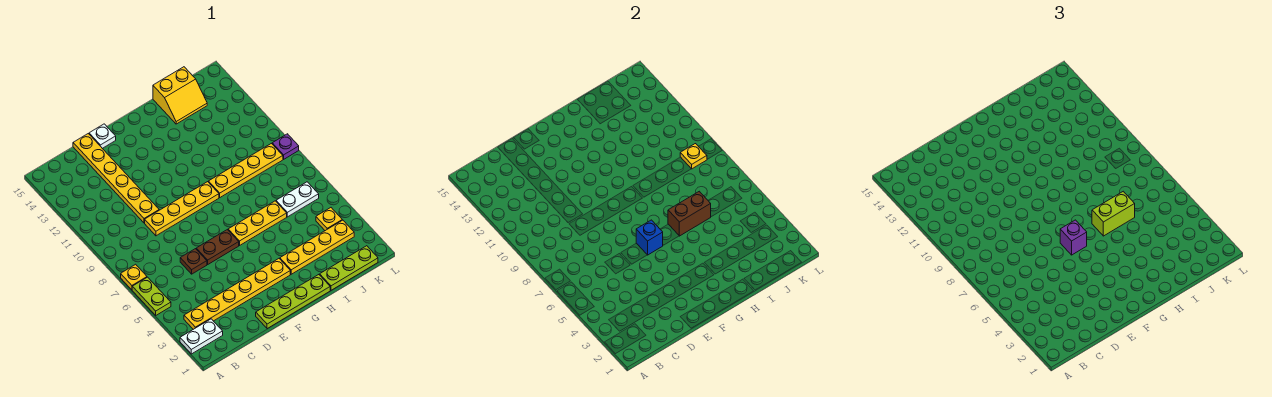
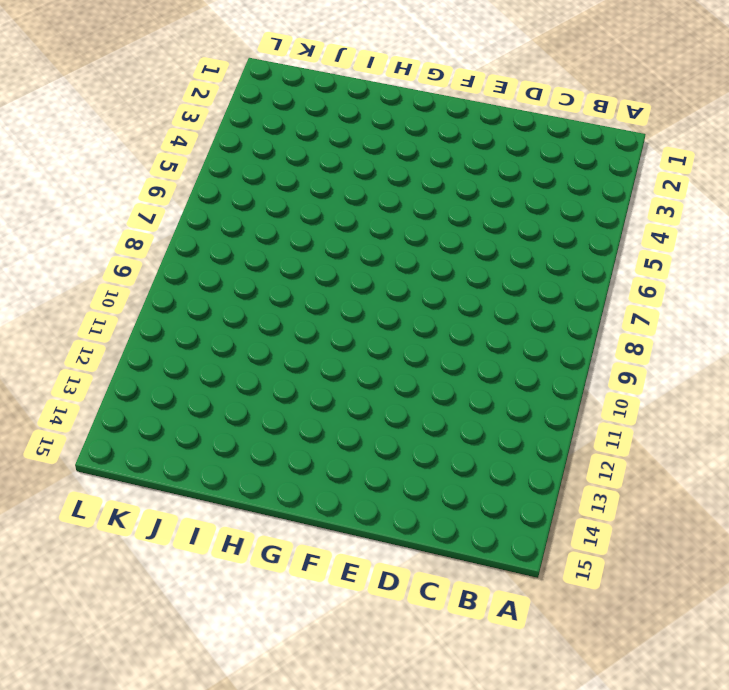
none -> white 1x2 plate [180,319,223,354]
none -> lime 1x2 plate [132,277,171,315]
none -> yellow 1x1 plate [121,264,147,290]

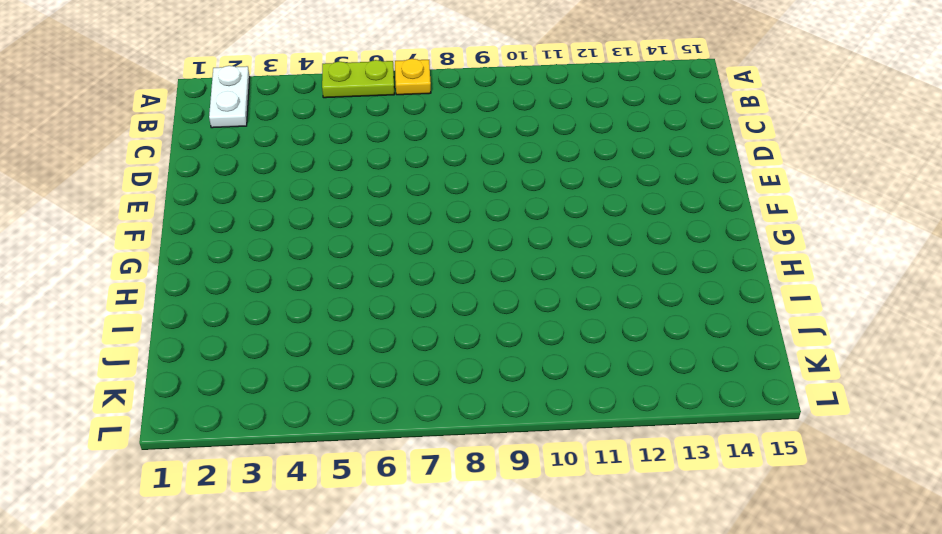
none -> yellow 1x6 plate [184,259,290,329]
none -> brown 1x1 plate [180,249,207,274]
none -> yellow 1x4 plate [145,182,219,236]

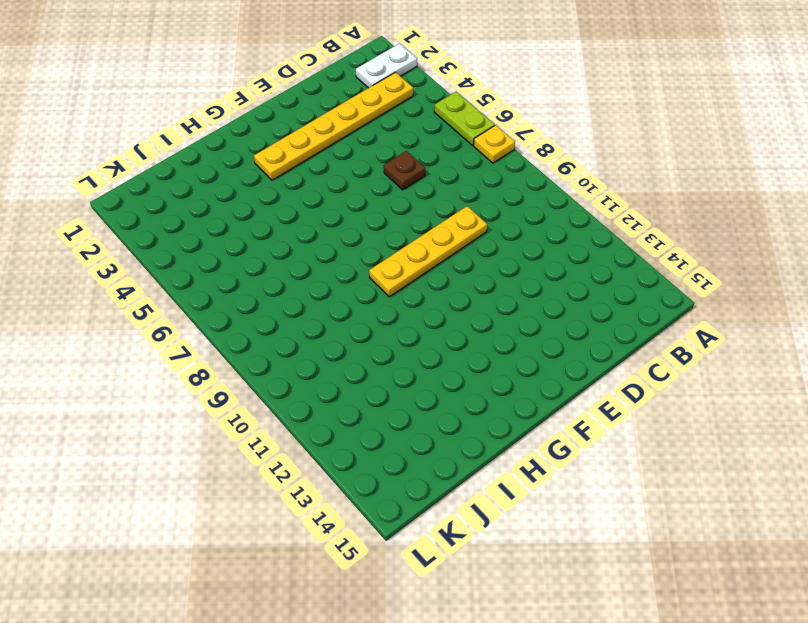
none -> yellow 1x6 plate [73,134,159,223]
none -> lime 1x4 plate [256,275,330,329]
none -> brown 1x2 plate [196,230,239,264]

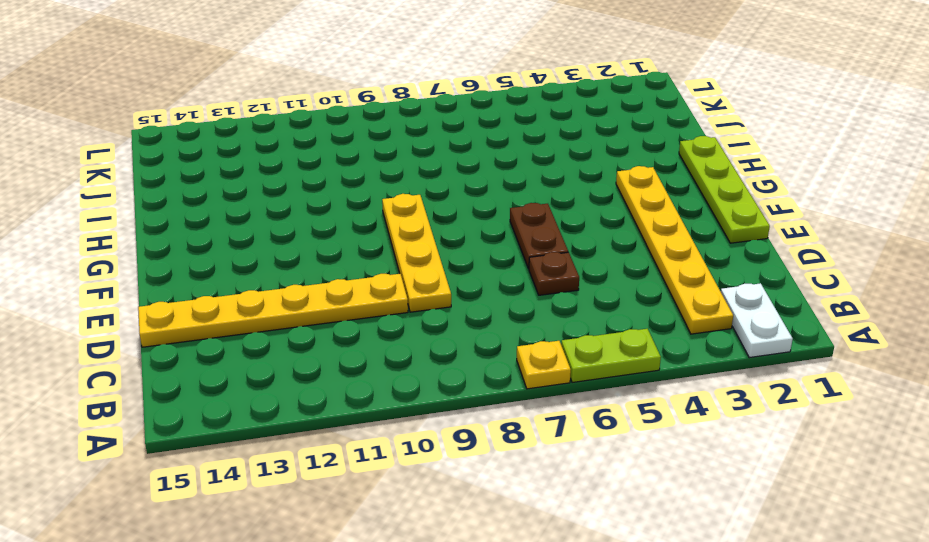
none -> white 1x1 plate [89,124,116,148]
none -> yellow 1x3 plate [228,201,287,245]
none -> yellow 1x4 plate [280,220,354,274]

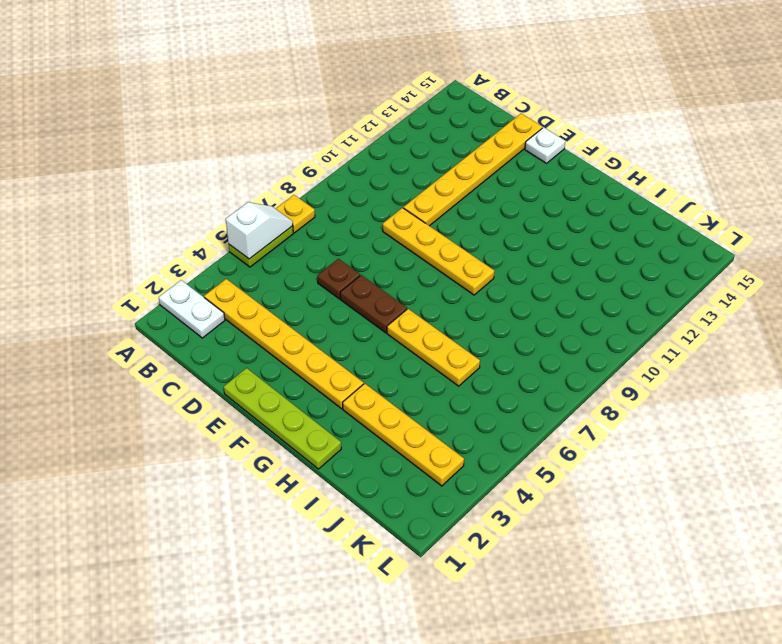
white 1x2 slope [226,202,293,259] -> none
none -> yellow 1x4 plate [208,144,283,197]
none -> lime 1x3 plate [320,246,378,290]
none -> yellow 2x2 slope [153,67,207,124]

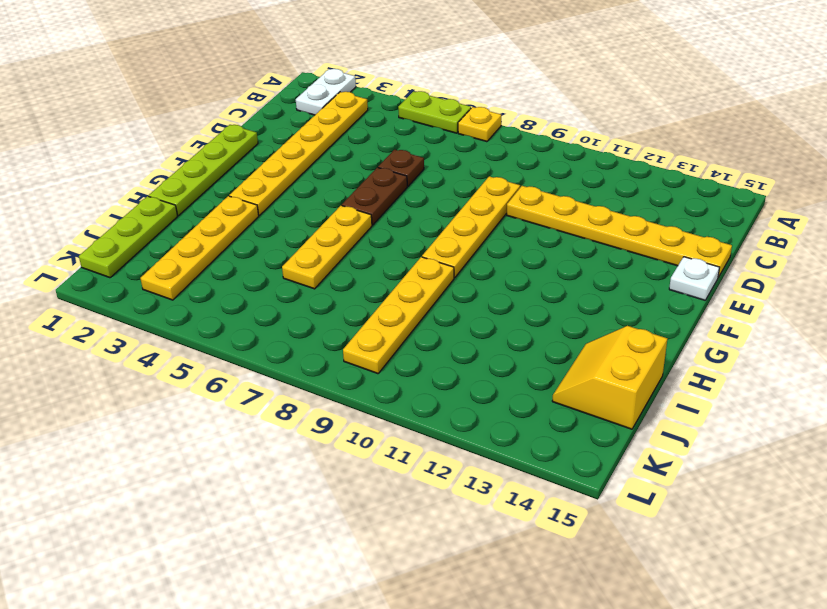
none -> white 1x2 plate [276,182,319,217]
none -> yellow 1x1 plate [316,208,342,231]
none -> purple 1x1 plate [272,134,299,159]

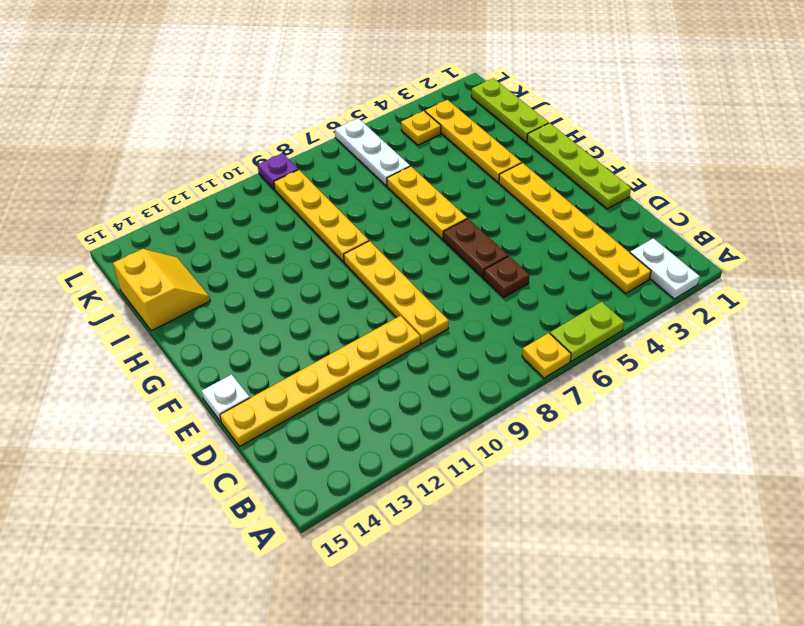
white 1x3 plate [335,118,410,186] -> white 1x2 plate [276,182,319,217]
none -> blue 1x1 brick [636,220,663,255]
none -> brown 1x2 brick [668,191,711,236]
none -> yellow 1x1 plate [680,144,707,169]

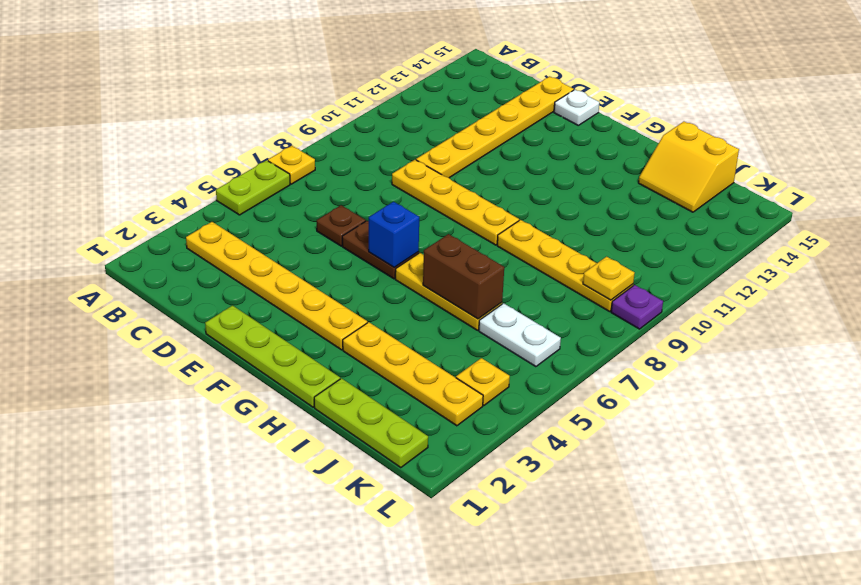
none -> white 1x2 plate [180,319,223,354]
none -> purple 1x1 brick [1060,220,1087,255]
none -> lime 1x2 brick [1092,191,1135,236]

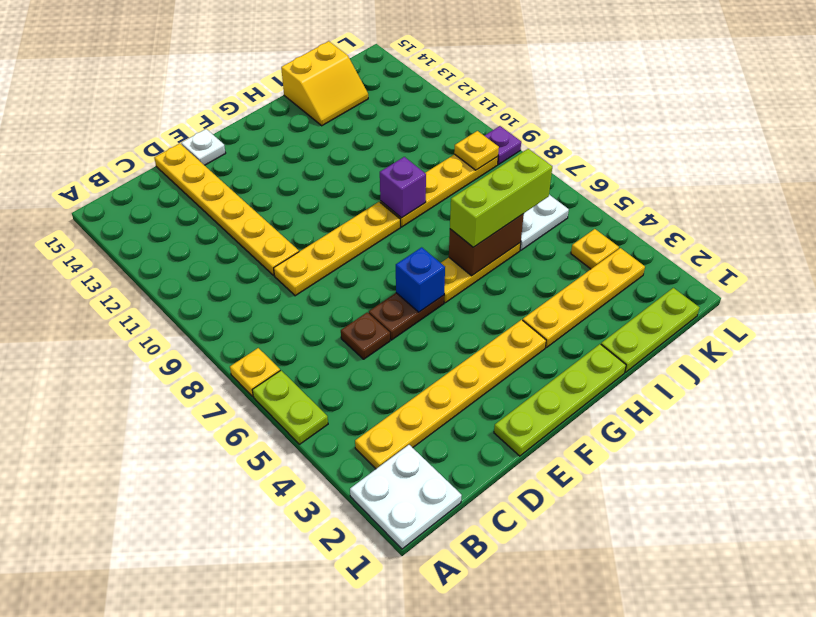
white 2x2 plate [350,445,462,549] -> white 1x2 plate [180,319,223,354]
lime 1x3 brick [450,149,552,247] -> lime 1x2 brick [1092,191,1135,236]
purple 1x1 brick [380,157,426,218] -> purple 1x1 brick moved to [1060,220,1087,255]

